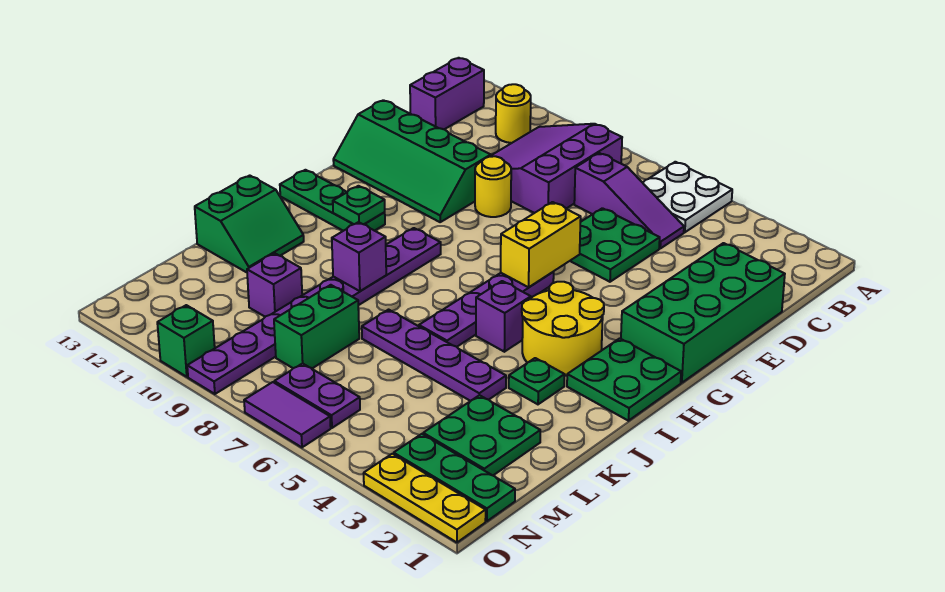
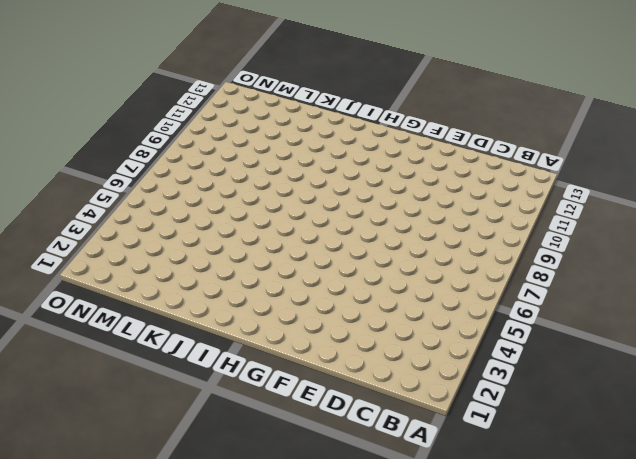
none -> white 2x2 plate [643,162,732,232]
none -> purple 3x3 slope [491,124,622,213]
none -> yellow 1x1 round brick [496,84,531,143]

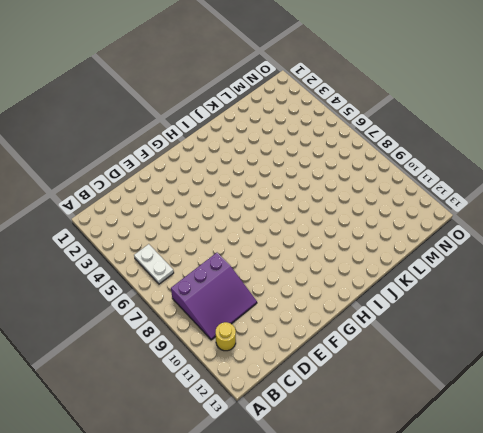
white 1x2 plate [134,244,174,284] -> white 2x2 plate [643,162,732,232]
none -> purple 1x2 brick [410,58,484,129]
none -> purple 1x3 slope [574,153,684,248]
none -> green 2x4 brick [621,243,785,383]

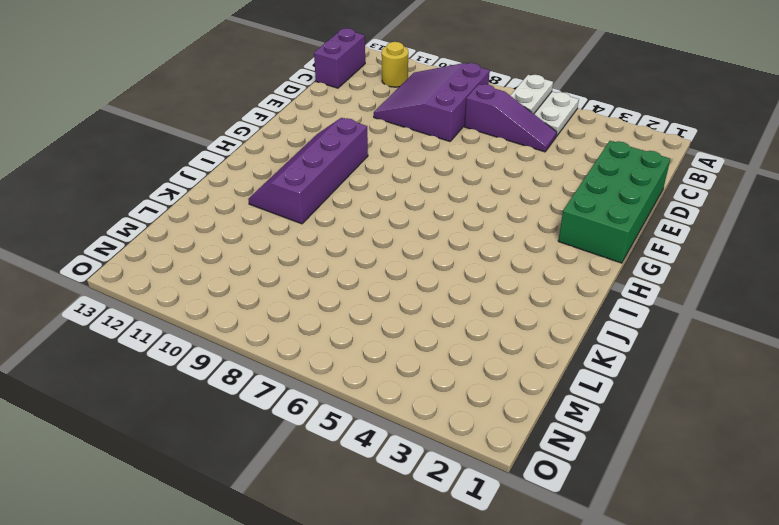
white 1x2 plate [510,75,553,114] -> none
purple 2x4 slope [248,118,368,224] -> green 1x3 plate [280,170,385,231]
none -> green 2x2 plate [570,208,660,282]
none -> yellow 1x1 round brick [475,156,511,217]
none -> green 2x4 slope [333,100,491,222]

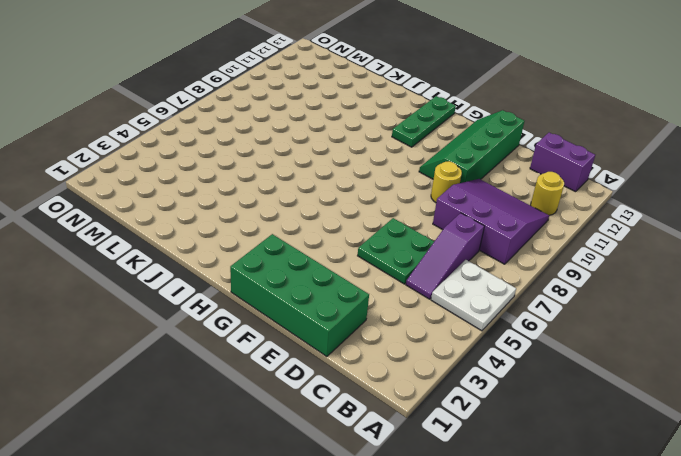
none -> purple 1x4 plate [419,272,554,347]
none -> green 2x2 plate [567,338,681,421]
none -> yellow 2x2 round brick [522,282,604,376]

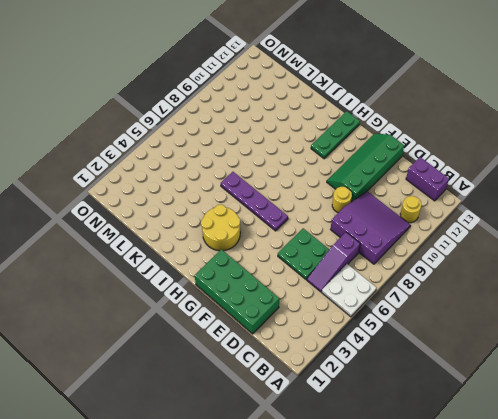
none -> green 2x2 plate [567,338,681,421]
none -> purple 1x8 plate [187,228,441,394]
none -> purple 1x1 brick [476,281,531,352]

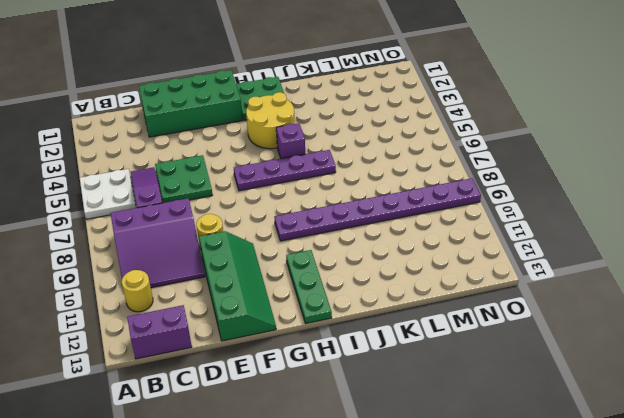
none -> green 1x1 plate [509,358,565,404]
none -> green 2x2 slope [195,175,304,272]
none -> purple 1x4 plate [362,310,506,401]

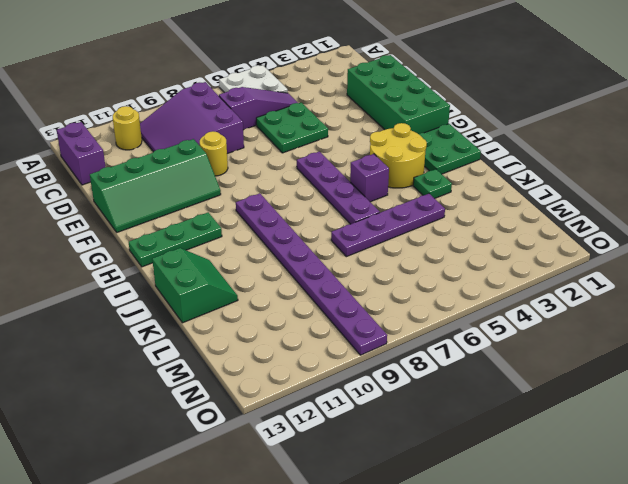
none -> green 2x2 plate [423,395,540,475]
none -> green 1x2 brick [274,285,359,368]
none -> purple 1x1 brick [247,253,302,317]

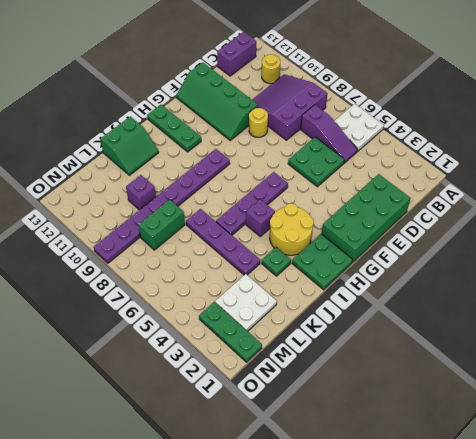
white 2x2 plate [215,274,277,331] -> green 2x2 plate [423,395,540,475]
none -> purple 1x2 plate [274,363,360,428]
none -> yellow 1x3 plate [364,454,486,542]
none -> purple 1x2 tile [244,382,331,447]

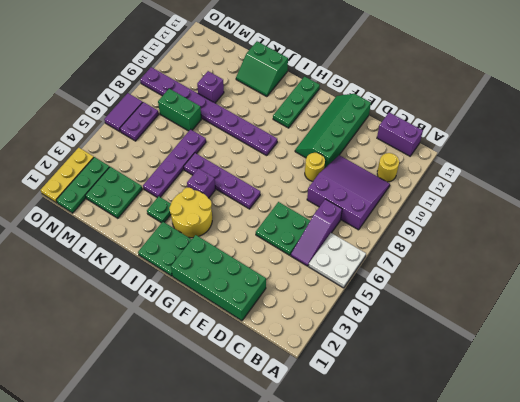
none -> green 1x1 brick [157,305,215,377]
none -> yellow 1x2 brick [501,202,581,287]
none -> green 1x1 plate [333,186,385,224]

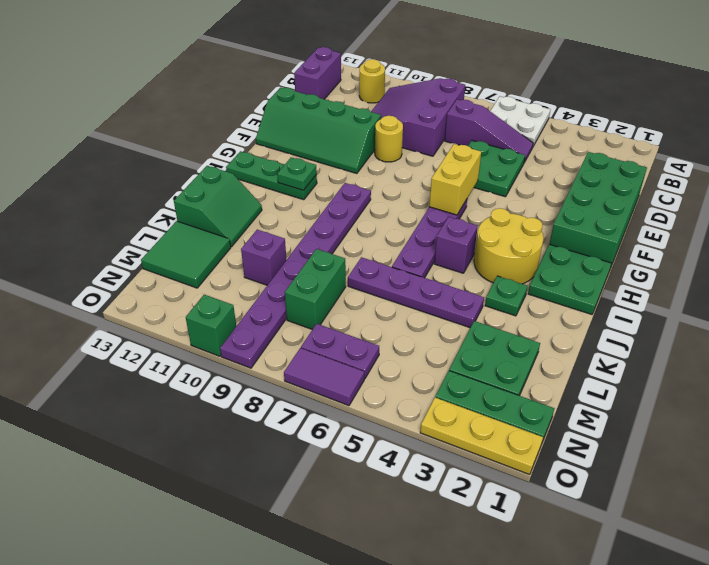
green 2x2 tile [141,221,231,288] -> none
none -> purple 1x1 brick [332,222,386,291]

